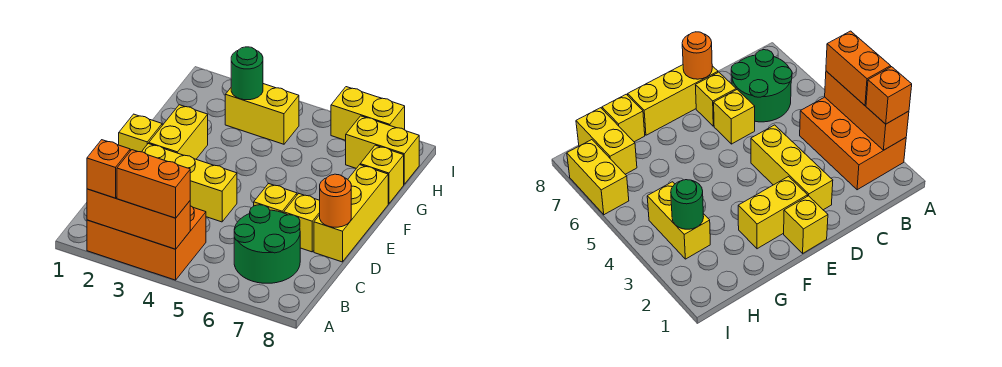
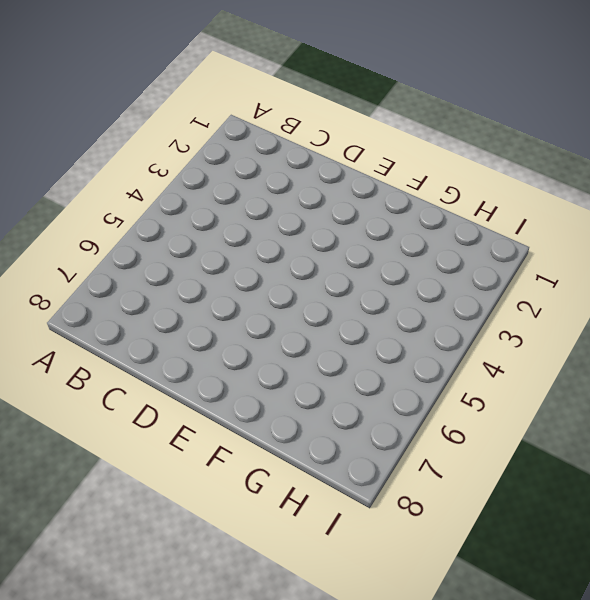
none -> orange 2x3 brick [87,206,206,280]
none -> green 2x2 round brick [234,205,300,283]
none -> yellow 1x3 brick [142,144,237,222]

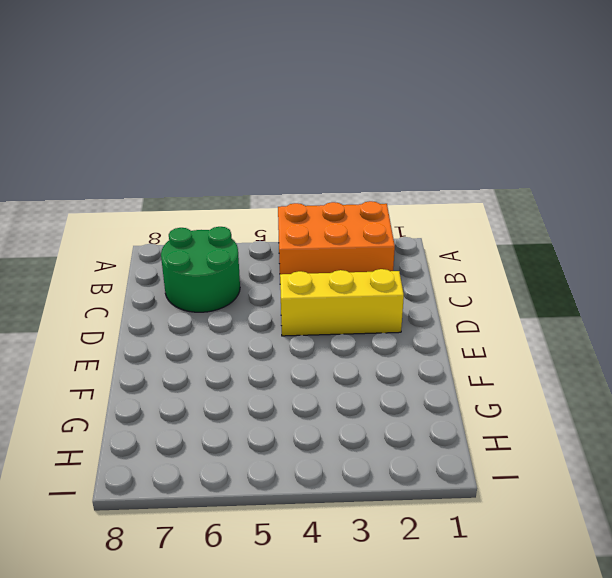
none -> yellow 1x1 brick [254,183,297,213]
none -> yellow 1x1 brick [284,193,320,252]
none -> yellow 1x3 brick [314,165,388,262]

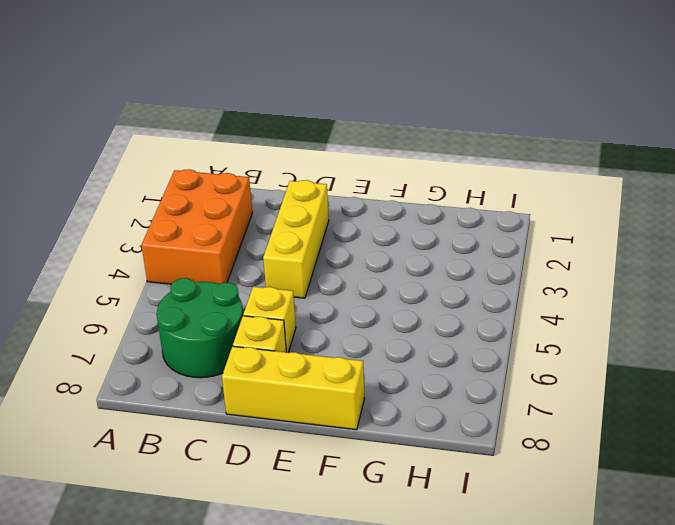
none -> yellow 1x1 brick [119,114,162,152]
none -> yellow 1x2 brick [149,105,208,159]
none -> yellow 1x1 brick [360,145,404,204]

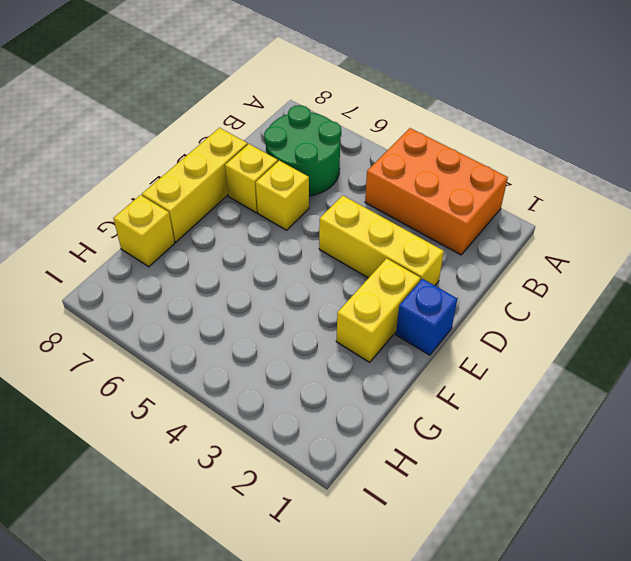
blue 1x1 brick [396,279,457,355] -> yellow 1x1 brick [119,114,162,152]
none -> yellow 1x2 brick [225,84,299,144]
none -> yellow 1x2 brick [346,116,419,184]
none -> yellow 1x2 brick [331,87,405,140]

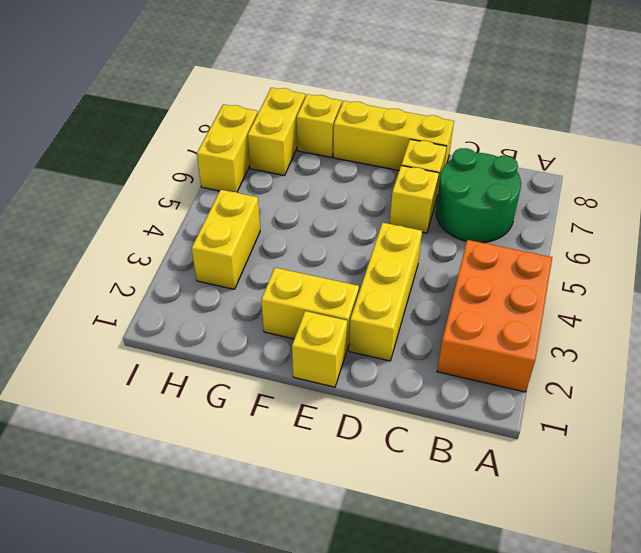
none -> orange 1x3 brick [87,189,190,249]
none -> orange 1x1 round brick [320,174,351,227]
none -> green 1x1 round brick [231,47,263,100]

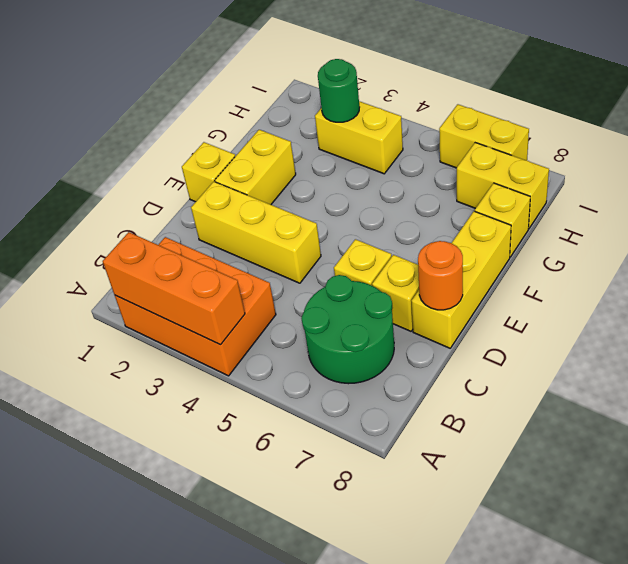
none -> orange 1x1 brick [87,140,130,198]
none -> orange 1x2 brick [117,150,190,218]

